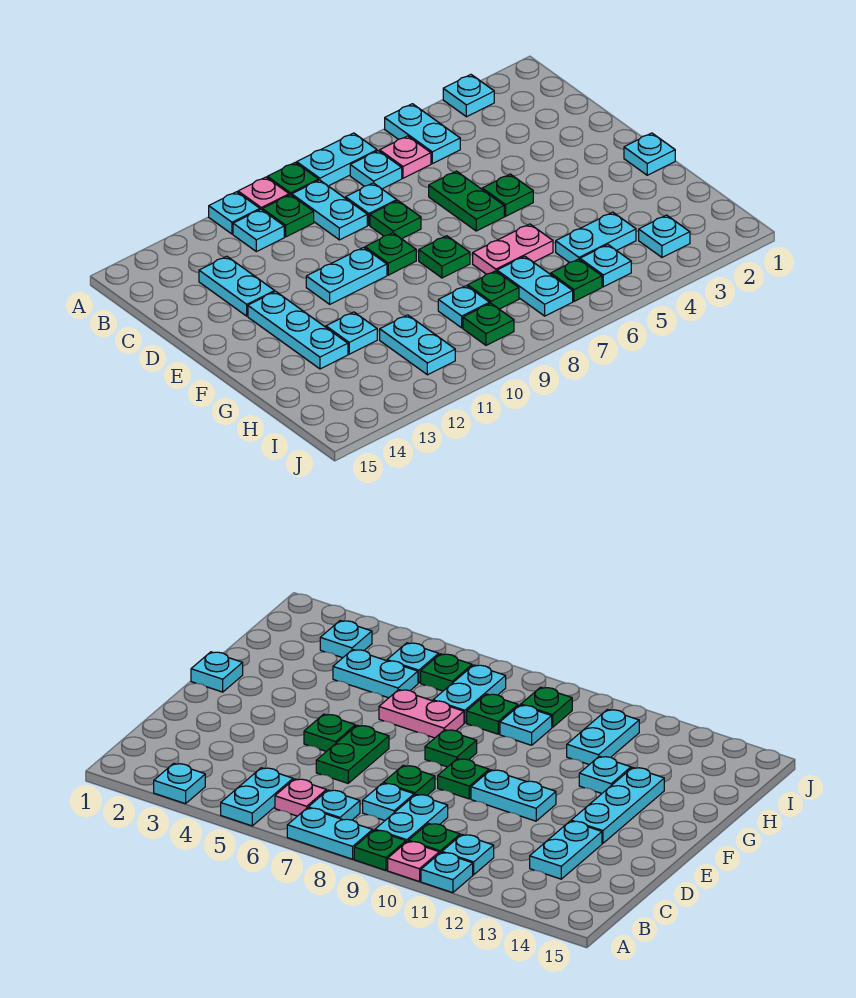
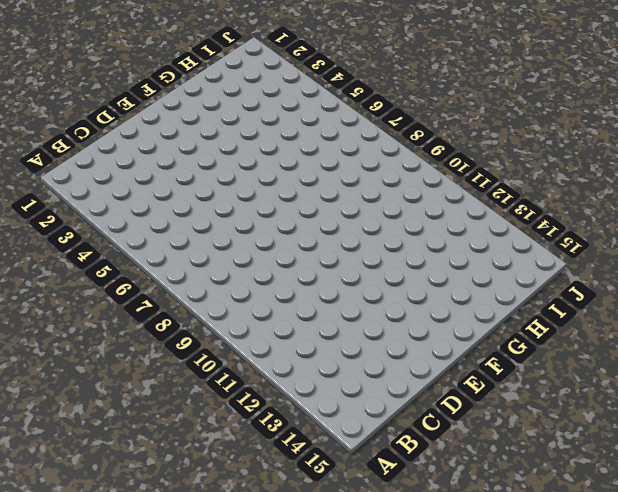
none -> cyan 1x1 plate [443,75,494,117]
none -> cyan 1x2 plate [385,104,460,164]
none -> cyan 1x2 plate [297,133,377,186]
none -> green 1x1 plate [267,163,318,195]

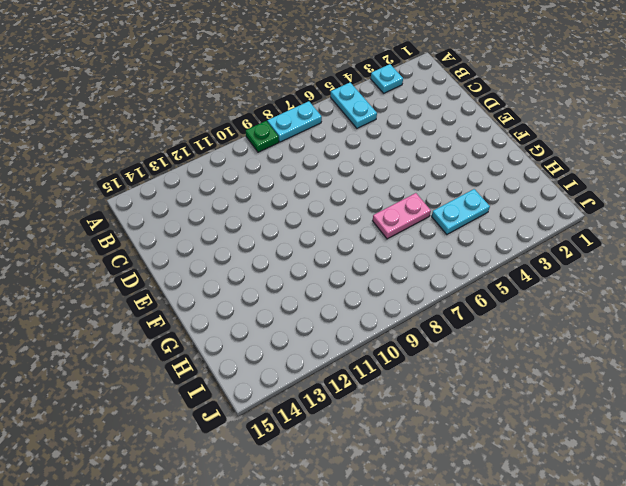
none -> pink 1x1 plate [238,177,289,210]
none -> cyan 1x1 plate [209,192,260,234]
none -> pink 1x1 plate [380,136,431,178]
none -> cyan 1x1 plate [350,151,402,189]

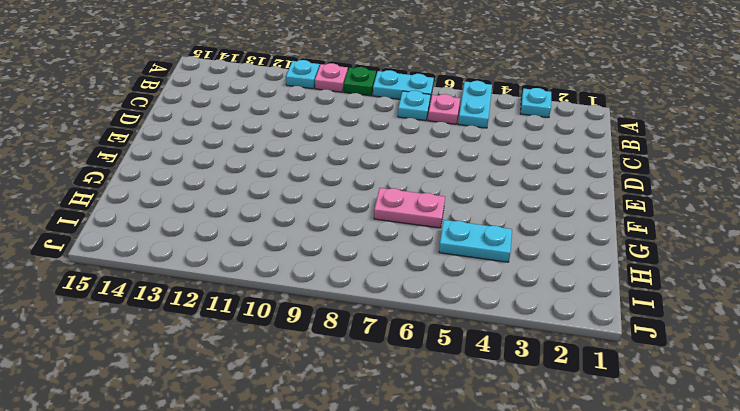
none -> cyan 1x2 plate [292,180,367,240]
none -> green 1x1 plate [262,195,314,237]
none -> cyan 1x1 plate [233,210,284,252]
none -> cyan 1x1 plate [346,183,397,225]

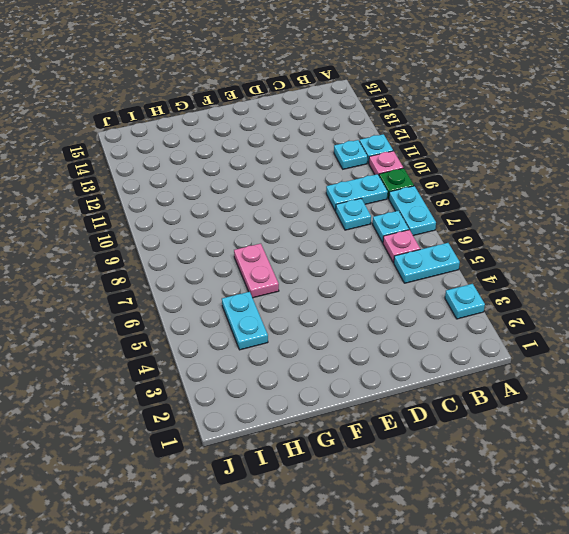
none -> green 1x1 plate [262,195,314,237]
none -> cyan 1x2 plate [199,256,275,316]
none -> green 1x2 plate [429,171,504,231]
none -> green 1x1 plate [370,201,421,239]

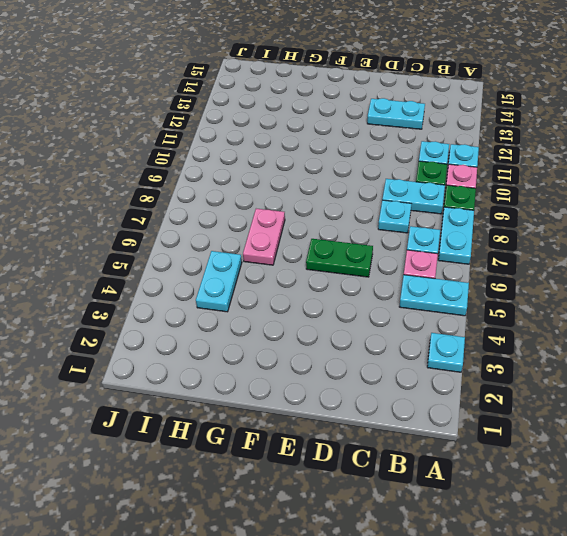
none -> green 1x1 plate [370,201,421,239]
none -> green 1x1 plate [482,174,533,216]
none -> green 1x1 plate [365,233,416,275]
none -> cyan 1x2 plate [306,247,387,304]

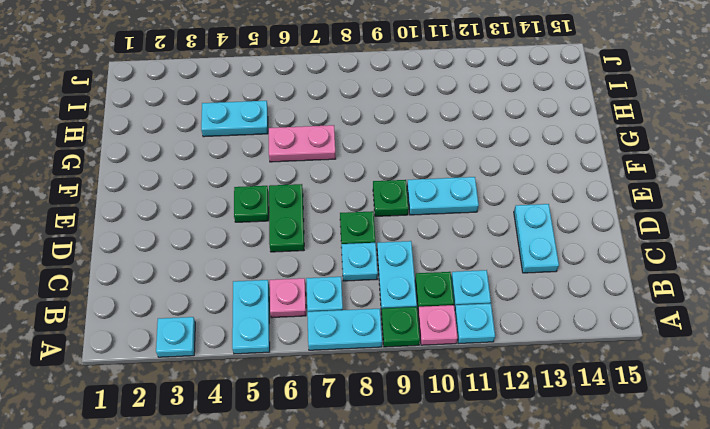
none -> cyan 1x3 plate [248,291,348,369]
none -> cyan 1x1 plate [624,133,675,175]
none -> green 1x1 plate [419,236,470,278]
none -> cyan 1x1 plate [326,312,377,354]

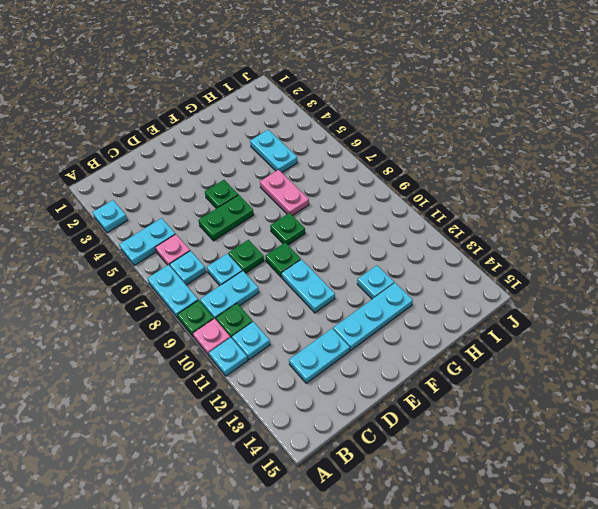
none -> cyan 1x1 plate [624,133,675,175]
none -> cyan 1x2 plate [497,256,573,316]
none -> green 1x1 plate [468,271,519,309]
none -> cyan 1x1 plate [438,286,490,328]

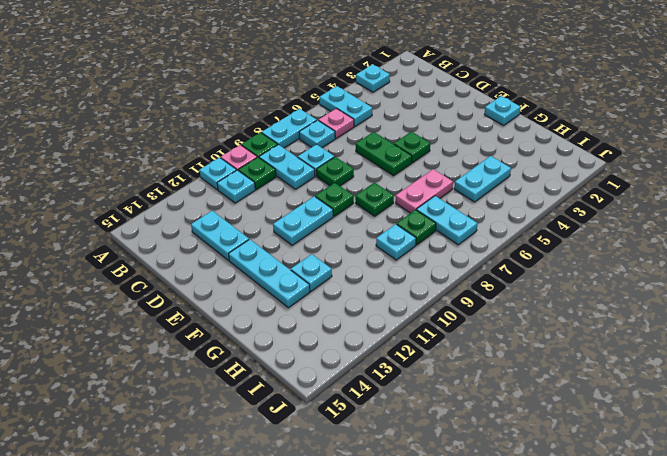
none -> cyan 1x2 plate [380,315,455,375]
none -> cyan 1x1 plate [639,215,690,257]
none -> cyan 1x1 plate [580,245,631,287]
none -> green 1x1 plate [551,259,602,301]

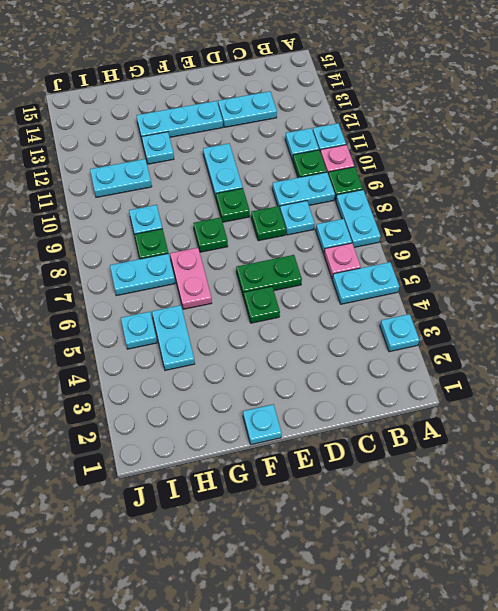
none -> cyan 1x1 plate [639,215,690,257]
none -> green 1x1 plate [551,259,602,301]
none -> green 1x1 plate [463,303,514,345]

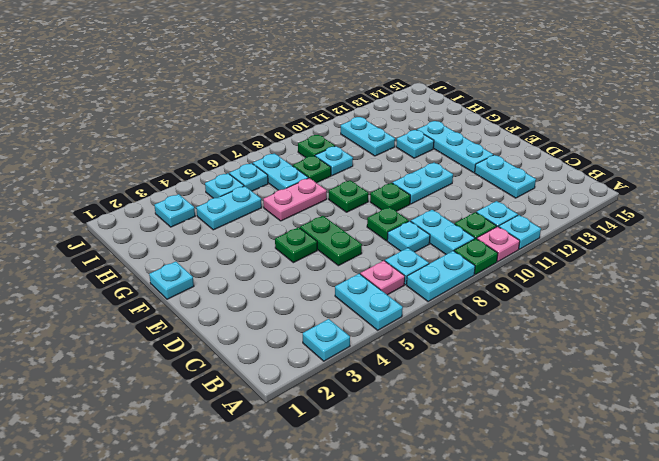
cyan 1x1 plate [229,163,268,191] -> green 1x1 plate [551,259,602,301]

